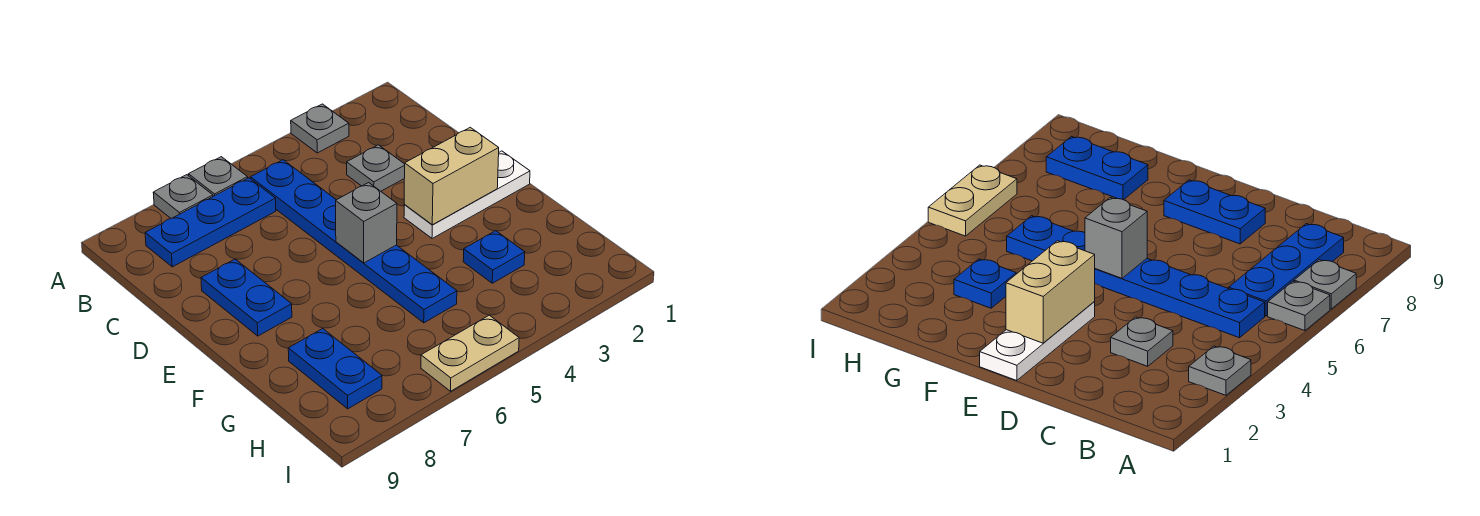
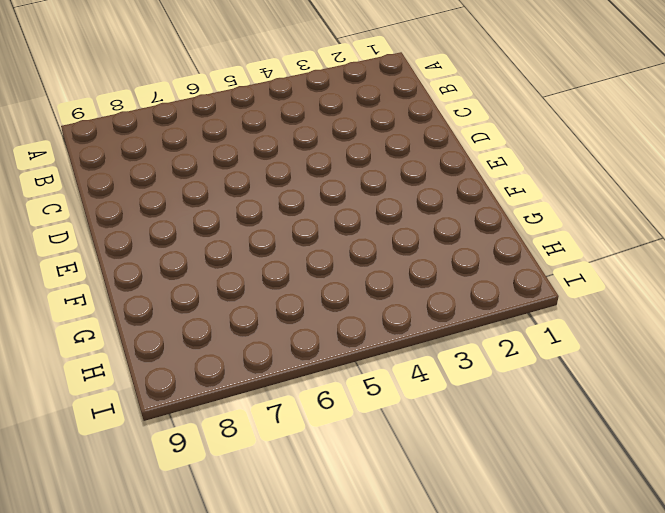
none -> grey 1x1 plate [291,104,349,153]
none -> grey 1x1 plate [188,157,248,196]
none -> grey 1x1 plate [153,175,213,218]

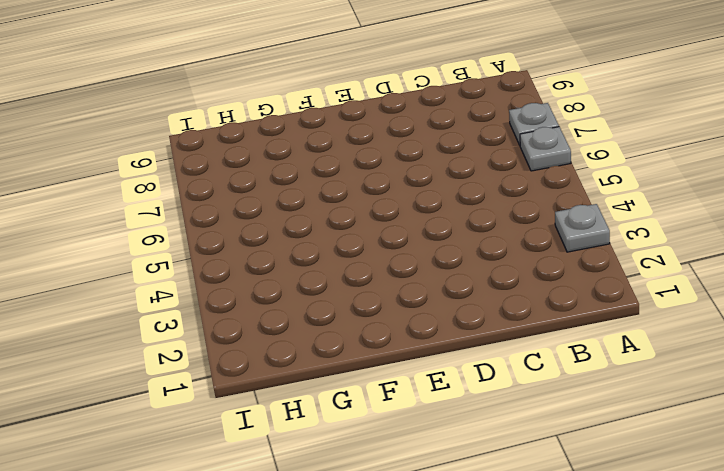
none -> blue 1x6 plate [251,160,457,323]
none -> blue 1x3 plate [145,178,276,267]
none -> grey 1x1 plate [347,145,405,191]

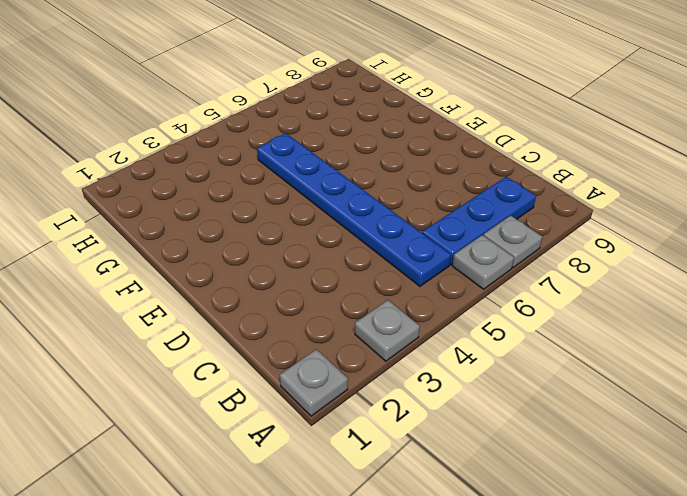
grey 1x1 plate [280,349,348,416] -> grey 1x1 plate moved to [347,145,405,191]
none -> blue 1x2 plate [201,259,292,336]
none -> white 1x3 plate [404,151,530,238]
none -> blue 1x1 plate [463,231,525,283]

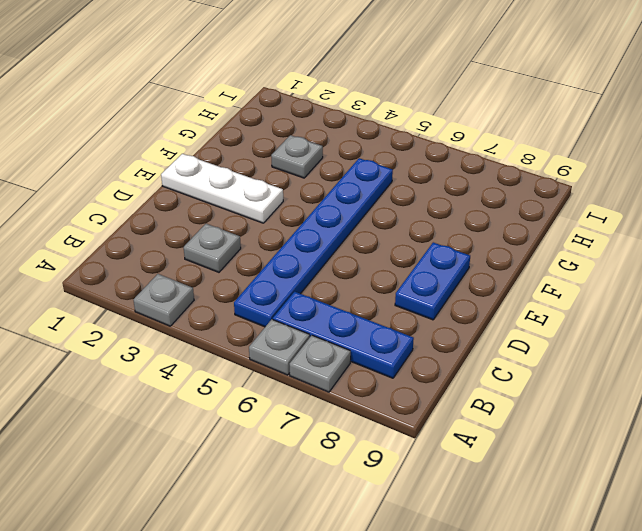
grey 1x1 plate [271,135,323,178] -> blue 1x1 plate [463,231,525,283]
none -> blue 1x2 plate [288,329,382,409]
none -> tan 1x2 plate [421,315,519,391]
none -> tan 1x2 brick [404,127,499,225]

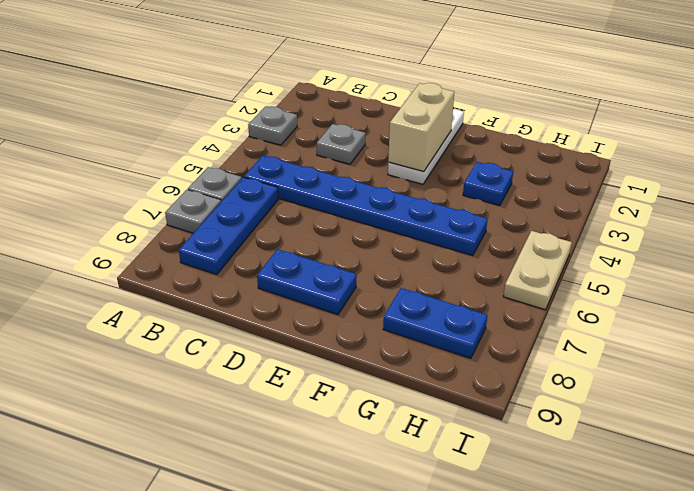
none -> grey 1x1 brick [336,183,397,263]

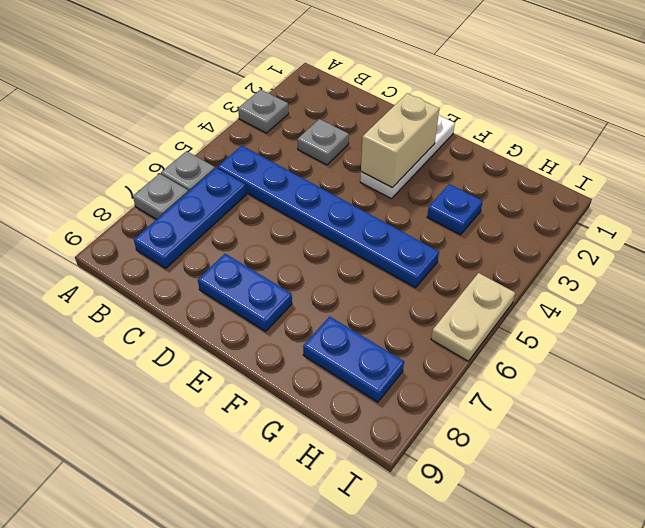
none -> grey 1x1 brick [336,183,397,263]

